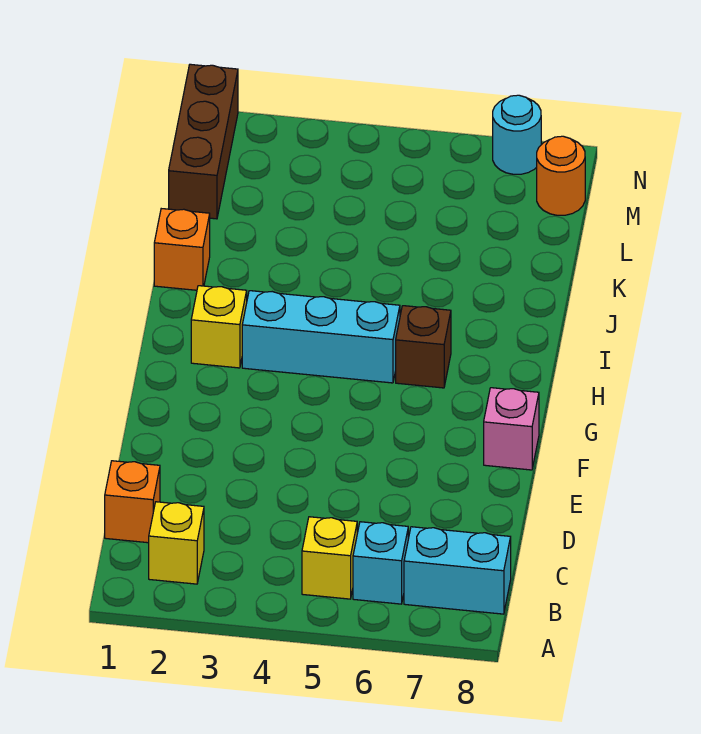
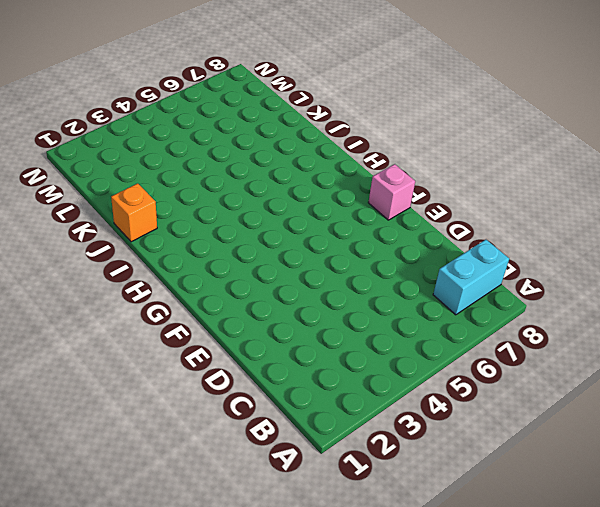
none -> yellow 1x1 brick [149,502,204,584]
none -> yellow 1x1 brick [302,517,357,599]
none -> cyan 1x1 brick [353,522,408,604]

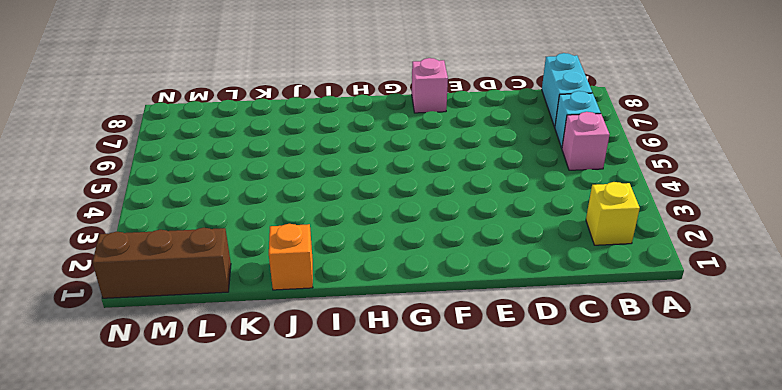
pink 1x1 brick [562,112,610,170] -> yellow 1x1 brick [302,517,357,599]
none -> orange 1x1 brick [105,461,160,543]
none -> yellow 1x1 brick [191,286,247,368]
none -> cyan 1x3 brick [242,291,400,383]

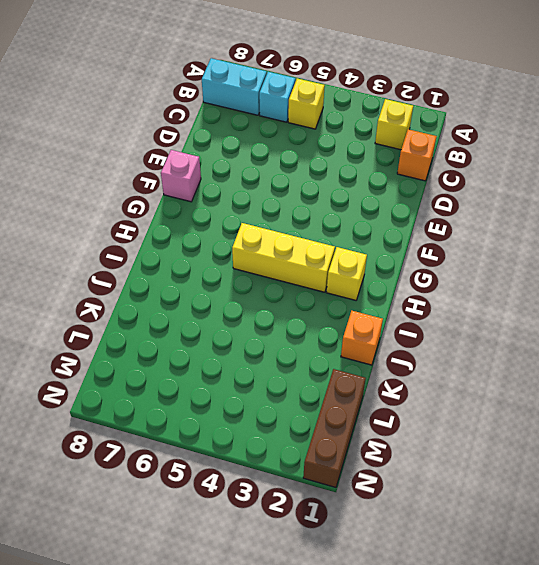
yellow 1x3 brick [232,223,335,292] -> cyan 1x3 brick [242,291,400,383]
none -> brown 1x1 brick [396,306,451,388]
none -> orange 1x1 round brick [537,136,585,215]
none -> cyan 1x1 round brick [493,95,541,174]

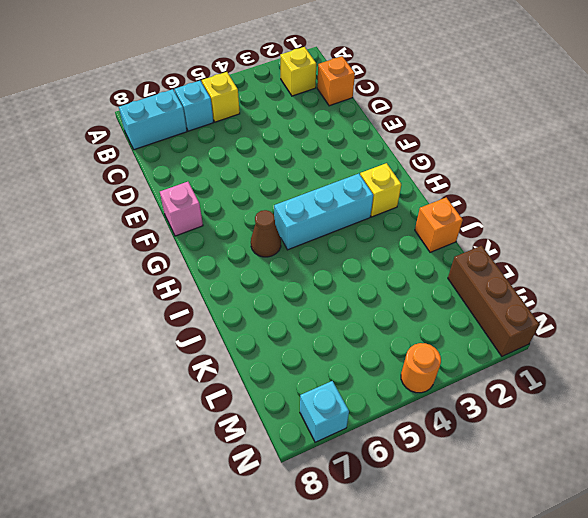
brown 1x1 cone [251,210,281,257] -> brown 1x1 brick [396,306,451,388]
orange 1x1 round brick [401,343,441,393] -> orange 1x1 round brick moved to [537,136,585,215]
cyan 1x1 brick [300,381,349,442] -> cyan 1x1 round brick [493,95,541,174]

